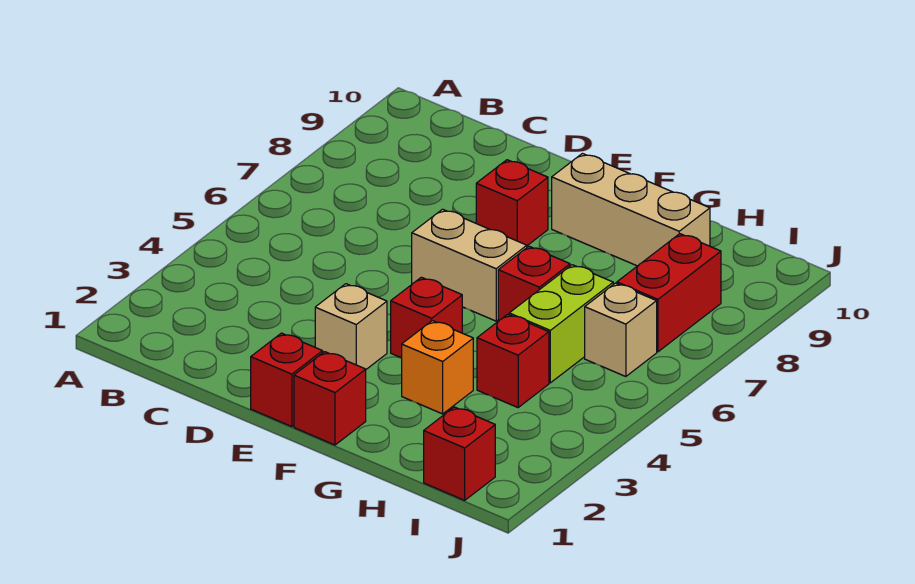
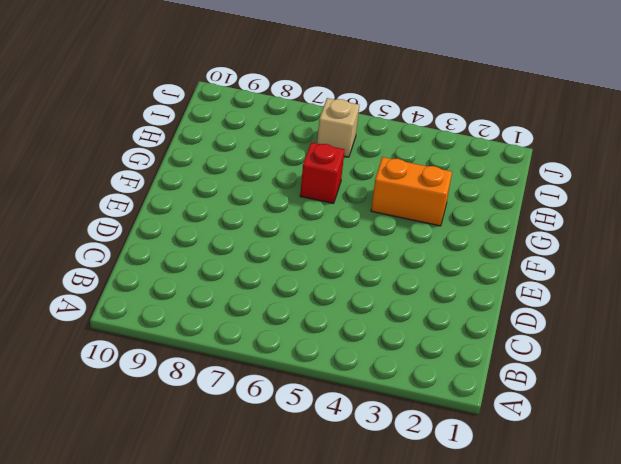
orange 1x2 brick [371,157,452,226] -> orange 1x1 brick [402,321,473,414]
none -> red 1x1 brick [251,333,323,427]
none -> tan 1x1 brick [315,284,387,369]
none -> tan 1x2 brick [412,209,527,321]

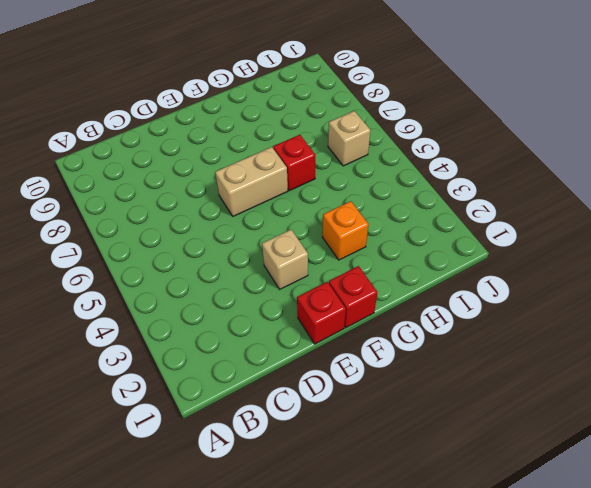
none -> red 1x1 brick [476,160,548,246]
none -> red 1x1 brick [391,277,462,358]
none -> tan 1x3 brick [552,154,710,266]

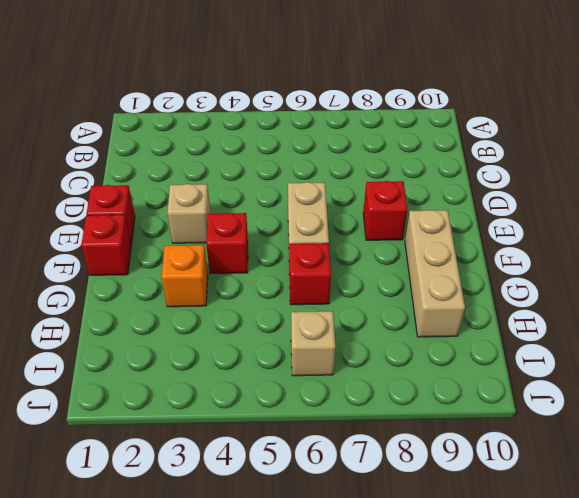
none -> red 1x1 brick [477,314,549,407]
none -> lime 1x2 brick [509,265,613,383]
none -> red 1x1 brick [424,407,495,500]

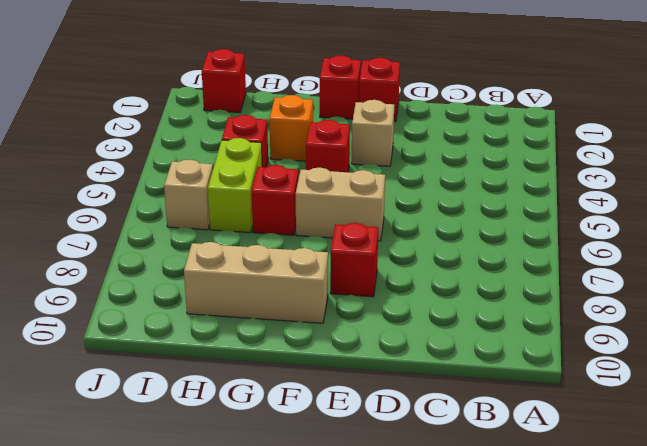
none -> red 1x2 brick [617,234,721,352]

